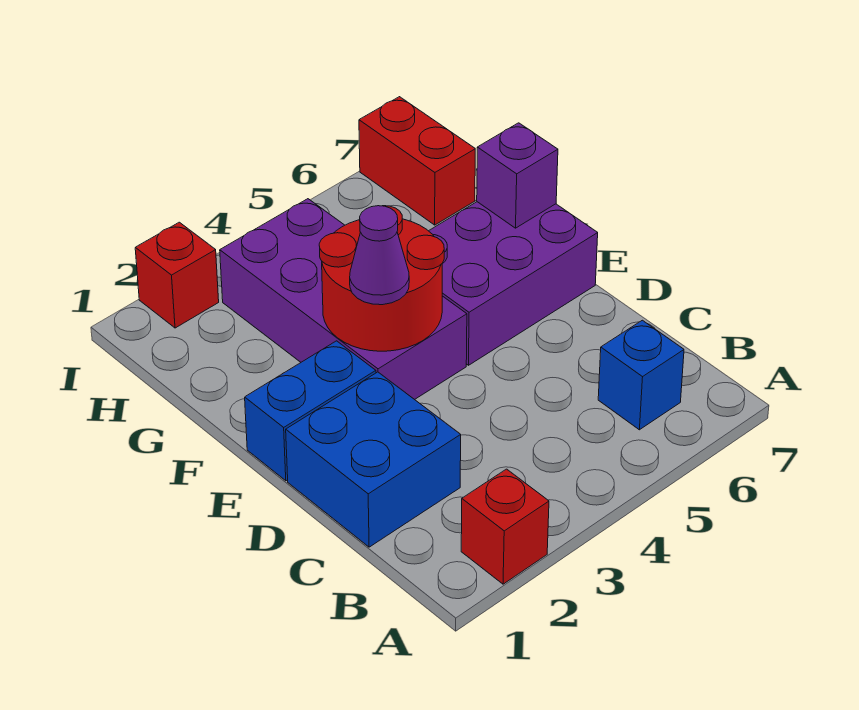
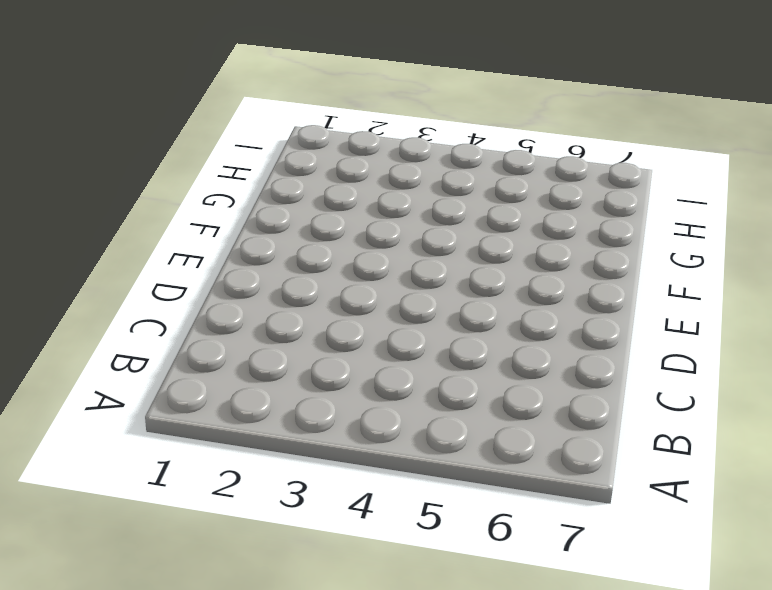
none -> red 1x1 brick [461,469,549,584]
none -> blue 1x1 brick [598,320,684,430]

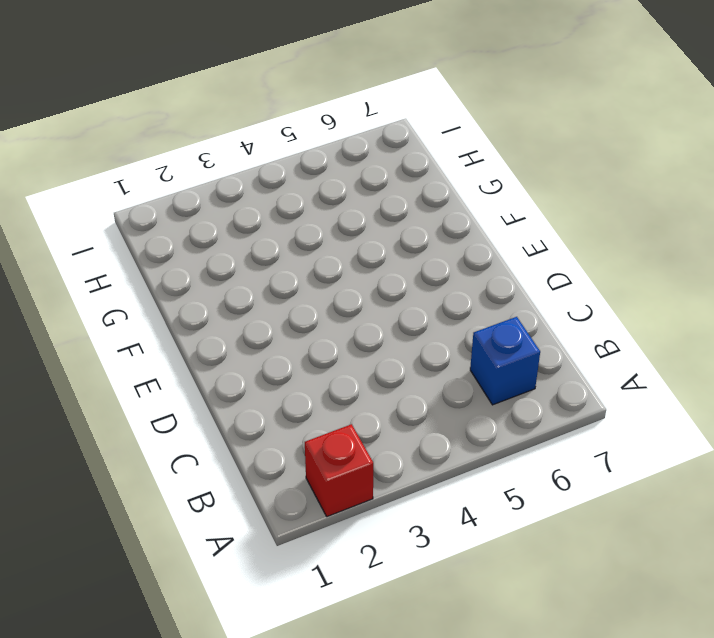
none -> blue 2x2 brick [286,372,461,547]
none -> blue 1x2 brick [245,341,376,481]

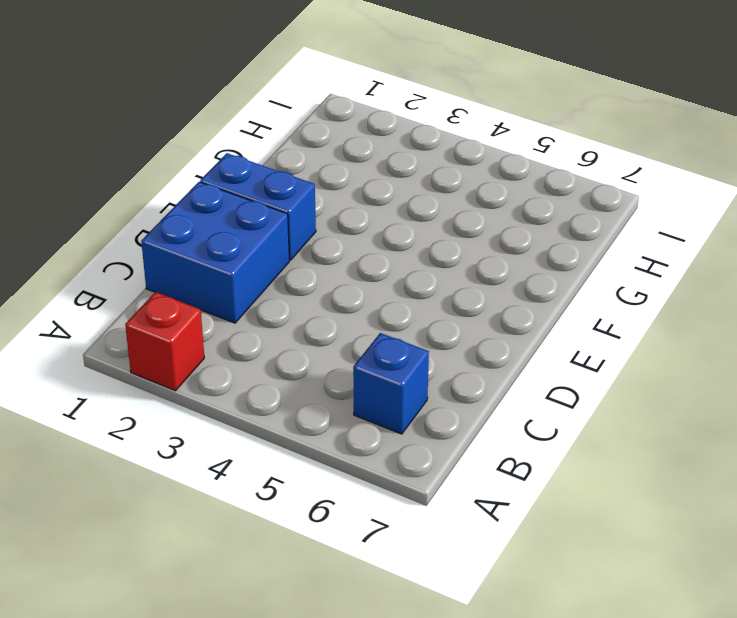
none -> purple 2x4 brick [220,199,467,400]
none -> purple 2x3 brick [429,202,598,365]

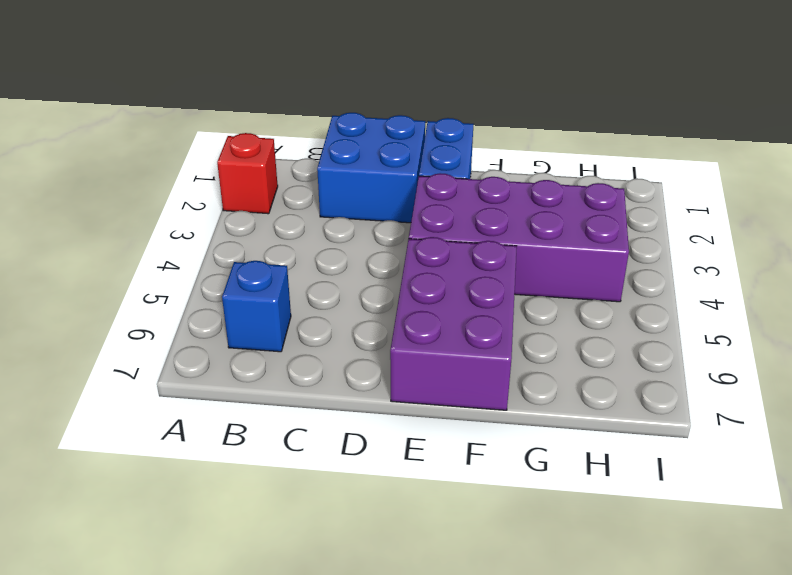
none -> red 1x2 brick [359,97,475,225]
none -> red 1x1 brick [135,222,219,328]

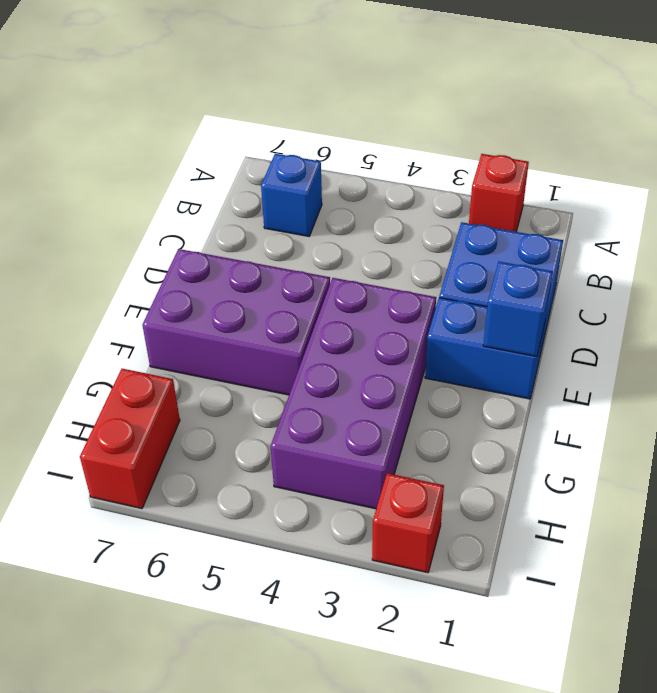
blue 1x1 brick [483,262,553,357] -> none
none -> red 2x2 round brick [319,206,444,351]
none -> purple 1x1 brick [477,123,558,228]

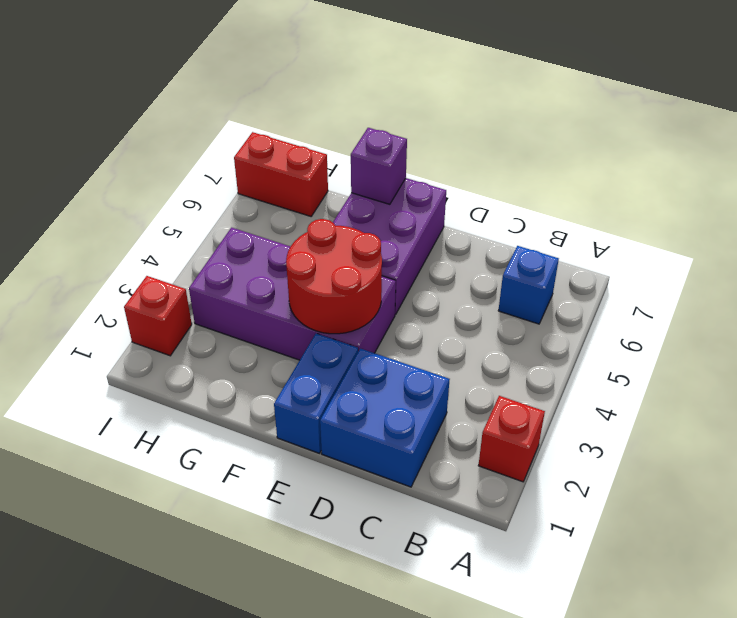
none -> purple 1x1 cone [350,206,409,305]

